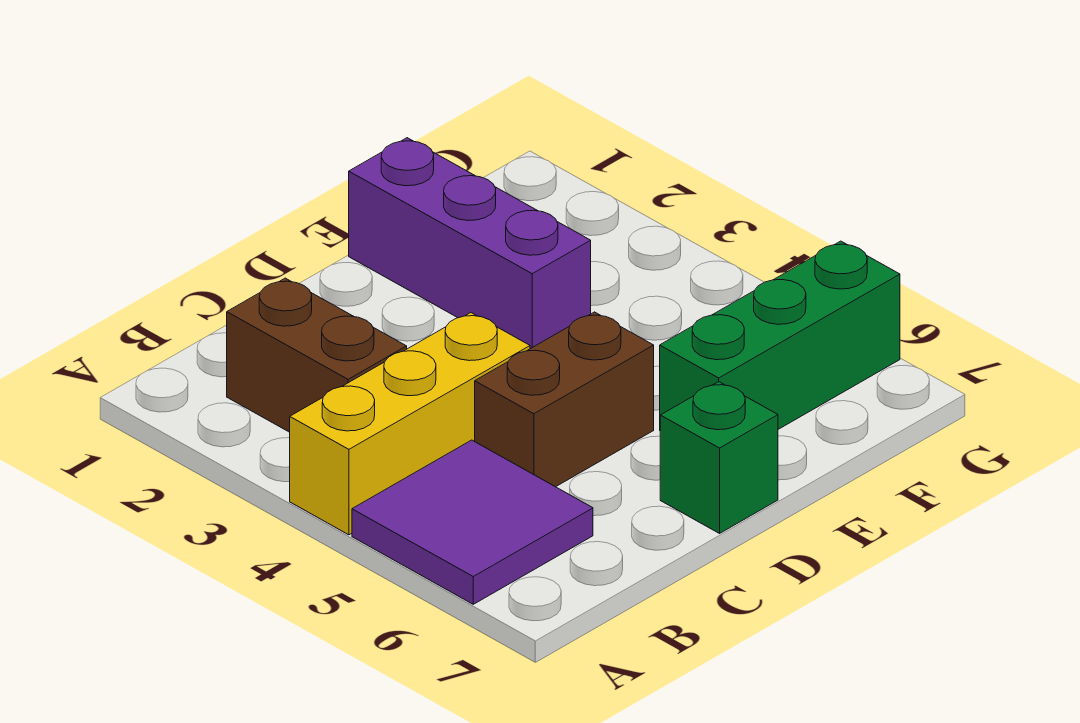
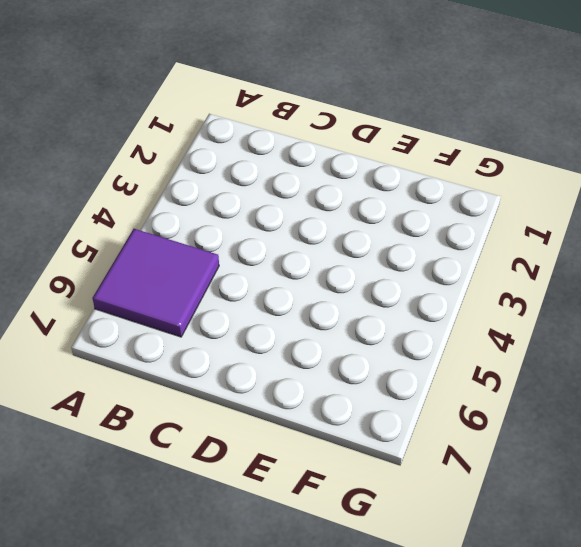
none -> yellow 1x3 brick [290,313,530,535]
none -> brown 1x2 brick [227,278,407,432]

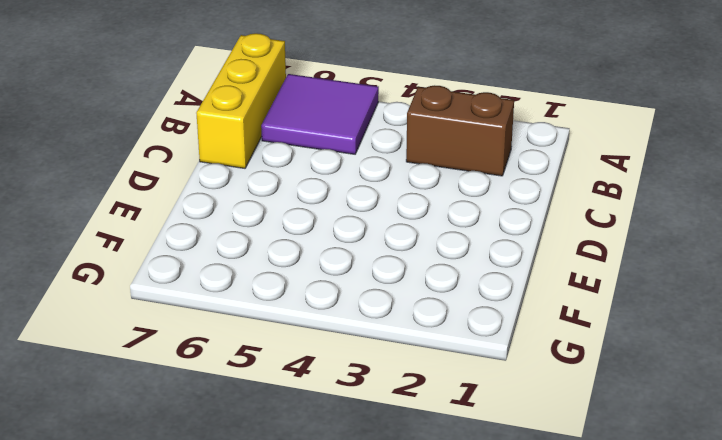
yellow 1x3 brick [196,33,286,168] -> yellow 1x3 brick moved to [290,313,530,535]
none -> brown 1x2 brick [475,312,654,487]
none -> green 1x1 brick [660,382,778,533]

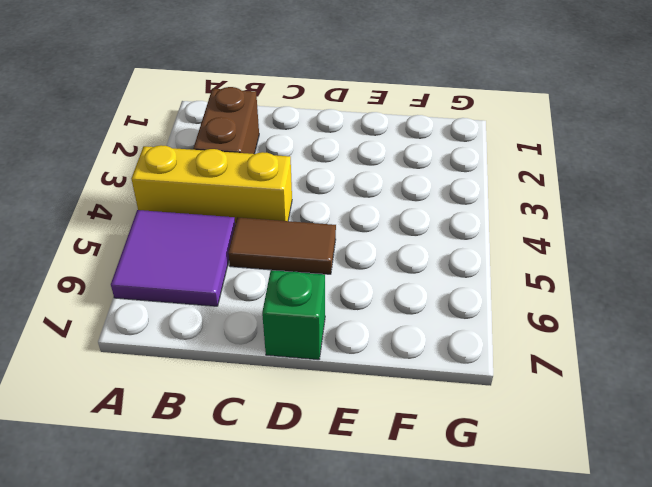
brown 1x2 tile [228,217,336,274] -> brown 1x2 brick [475,312,654,487]
none -> purple 1x3 brick [349,138,591,349]
none -> green 1x3 brick [660,241,900,429]

